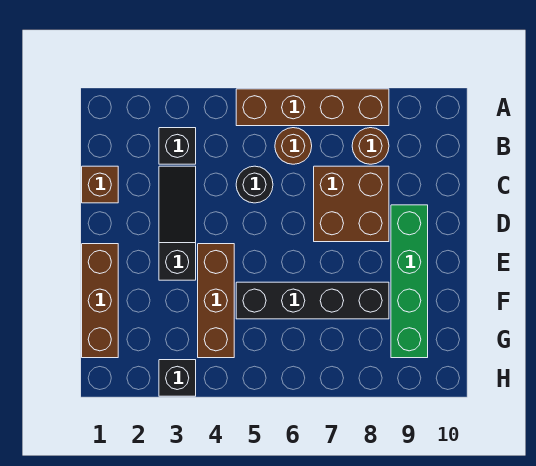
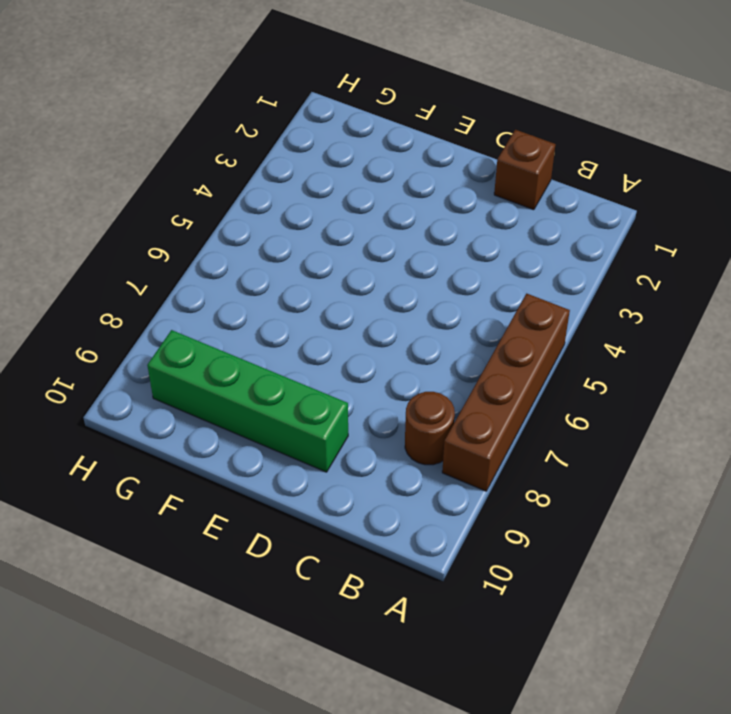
none -> black 1x1 brick [159,128,196,164]
none -> brown 1x1 round brick [275,128,312,164]
none -> black 1x3 slope [159,166,196,280]

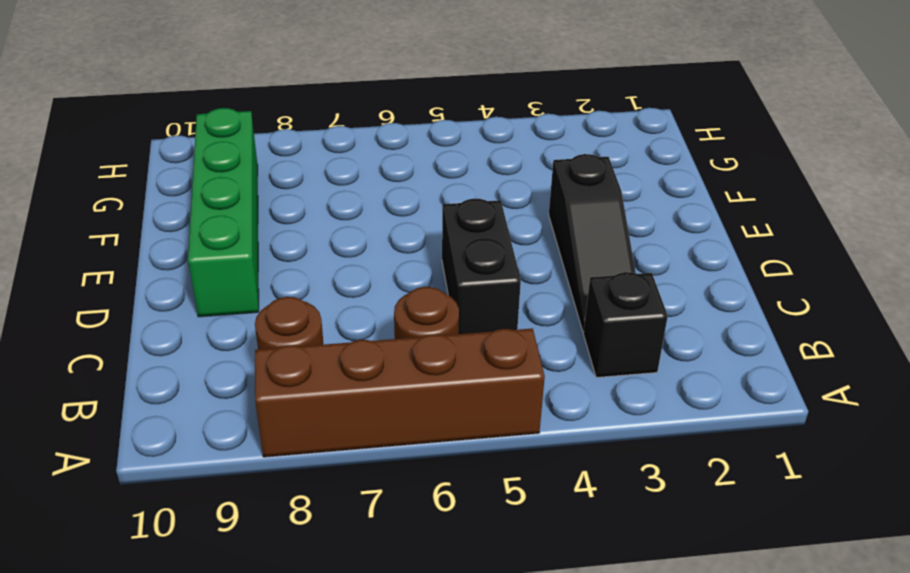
black 1x2 brick [442,199,521,334] -> black 1x1 round brick [236,166,273,203]
none -> brown 1x1 brick [82,166,118,203]
none -> brown 2x2 brick [314,166,389,242]
none -> brown 1x3 brick [82,244,118,358]

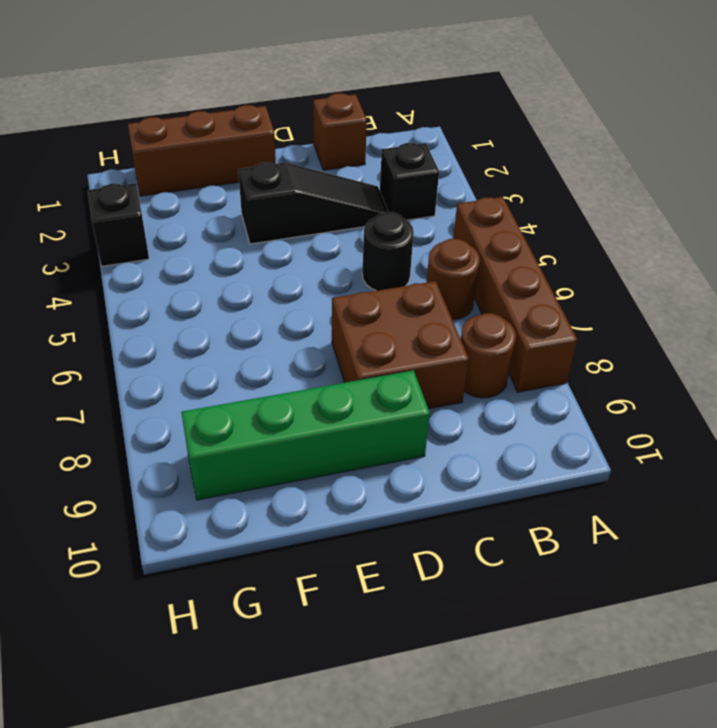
none -> brown 1x3 brick [198,244,234,358]
none -> black 1x4 brick [236,282,389,319]

